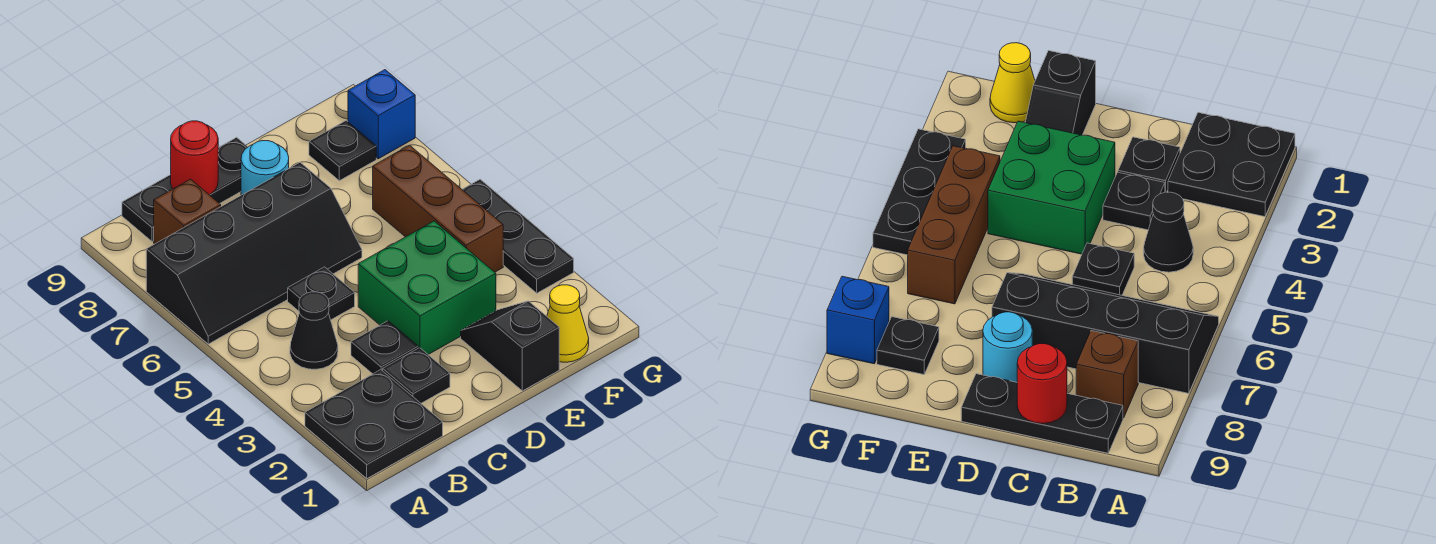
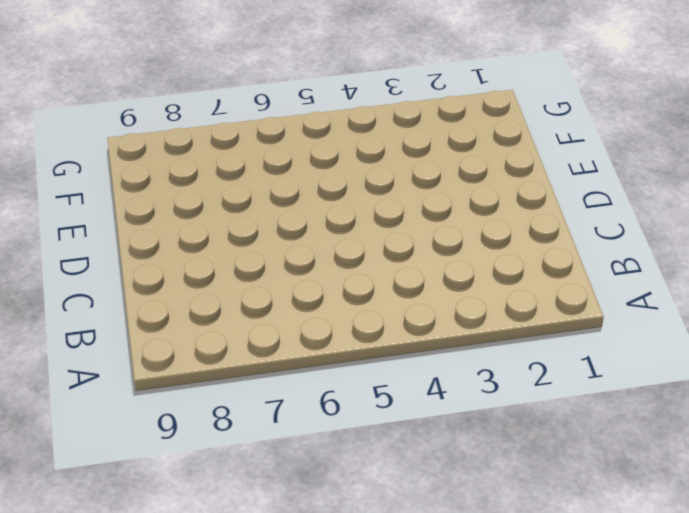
none -> black 2x2 plate [305,370,443,479]
none -> black 2x4 slope [146,162,362,344]
none -> black 1x1 cone [290,292,338,369]

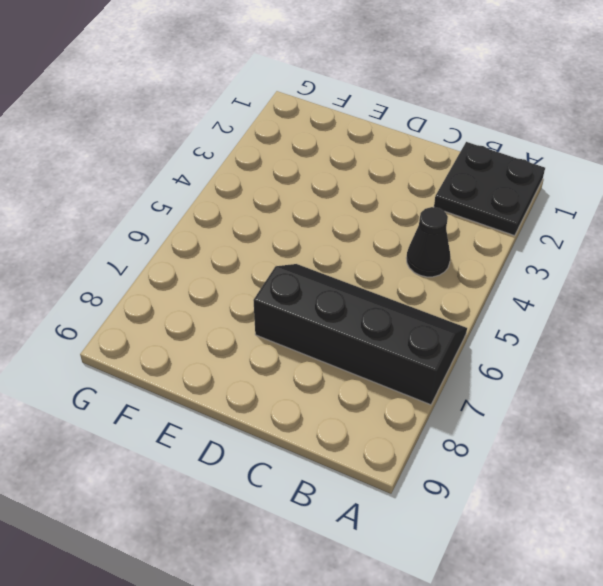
none -> brown 1x1 brick [154,179,221,244]
none -> black 1x3 plate [122,137,247,241]
none -> black 1x1 plate [383,348,450,403]

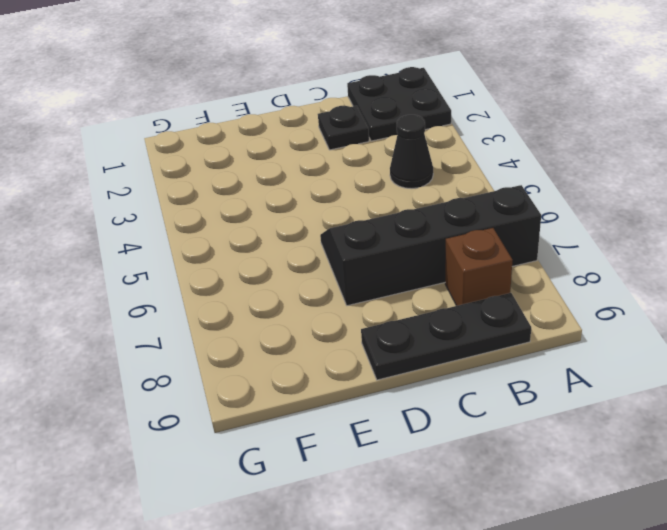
none -> black 1x1 plate [351,321,418,374]
none -> black 1x1 plate [288,267,355,320]
none -> green 2x2 brick [358,221,496,355]

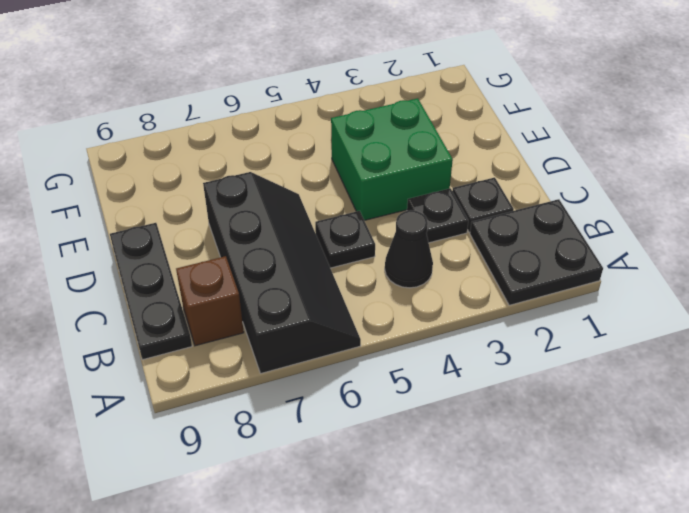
none -> cyan 1x1 round brick [241,141,289,195]
none -> black 1x2 slope [461,301,559,391]
none -> yellow 1x1 cone [547,285,589,362]

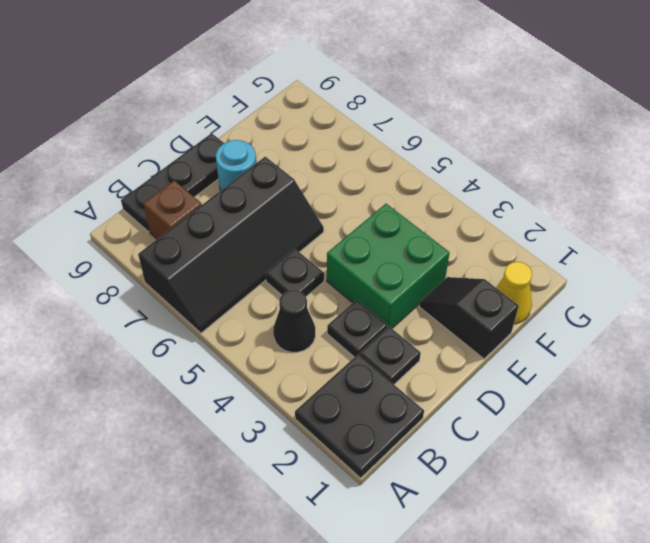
none -> brown 1x3 brick [373,145,503,272]
none -> black 1x1 plate [309,121,376,181]
none -> black 1x3 plate [462,179,574,293]

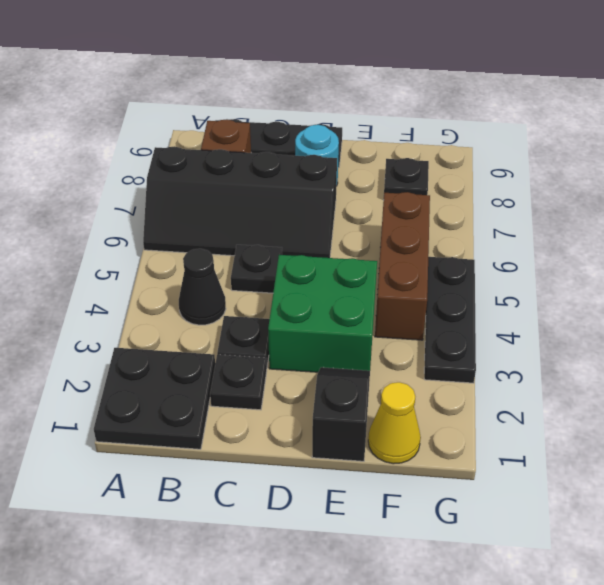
none -> blue 1x1 brick [348,70,415,159]
none -> red 1x1 round brick [171,121,218,195]

